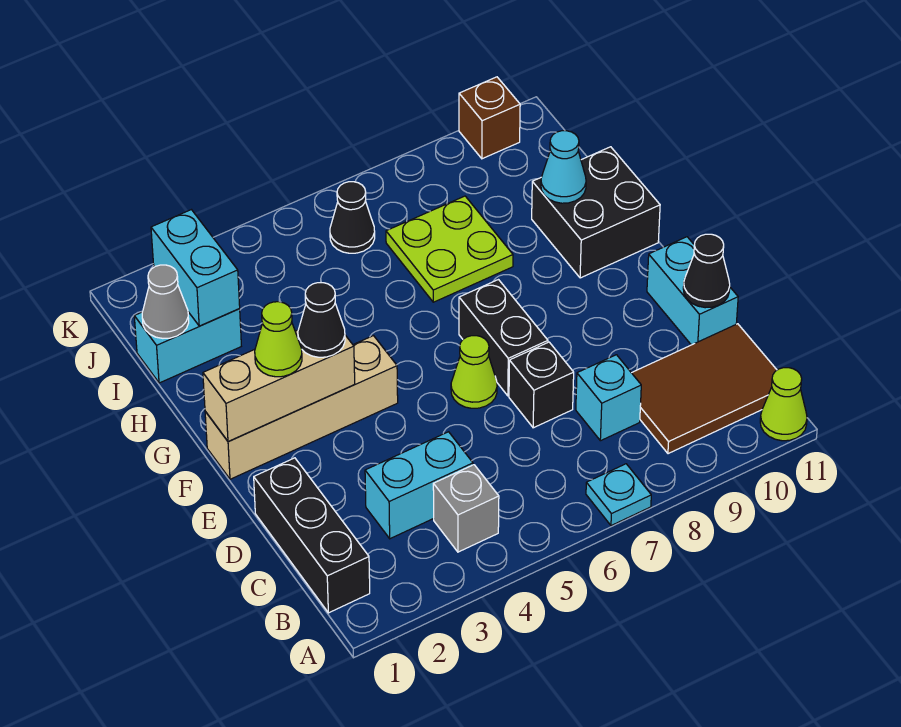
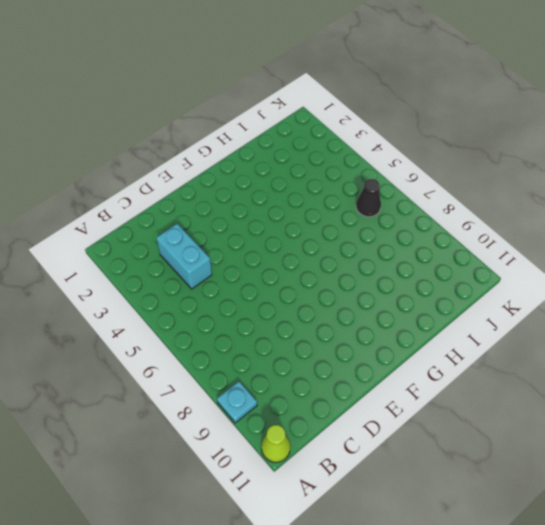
cyan 1x1 plate [217,381,257,423] -> cyan 1x1 plate moved to [586,464,651,526]
none -> black 1x3 brick [254,458,370,613]
none -> grey 1x1 brick [433,465,499,552]
none -> brown 2x3 tile [632,324,777,454]

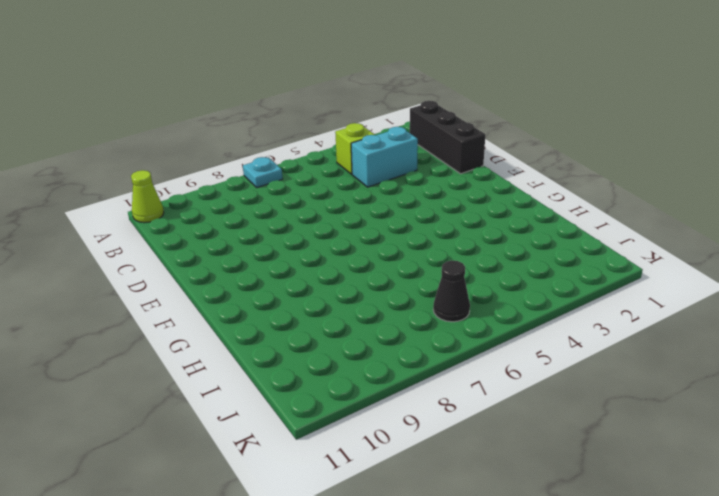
lime 1x1 brick [335,123,375,174] -> grey 1x1 brick [433,465,499,552]
none -> brown 2x3 tile [632,324,777,454]
none -> cyan 1x1 brick [576,355,641,441]
none -> black 1x1 brick [509,342,574,428]

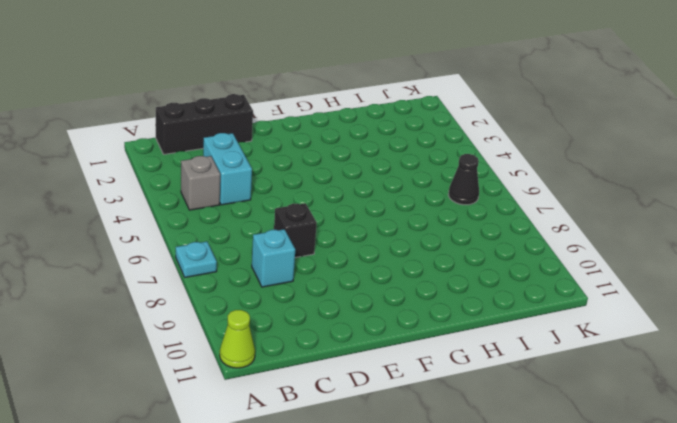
none -> brown 2x3 tile [632,324,777,454]
none -> cyan 1x2 brick [647,237,738,345]
none -> lime 1x1 cone [451,336,497,408]

